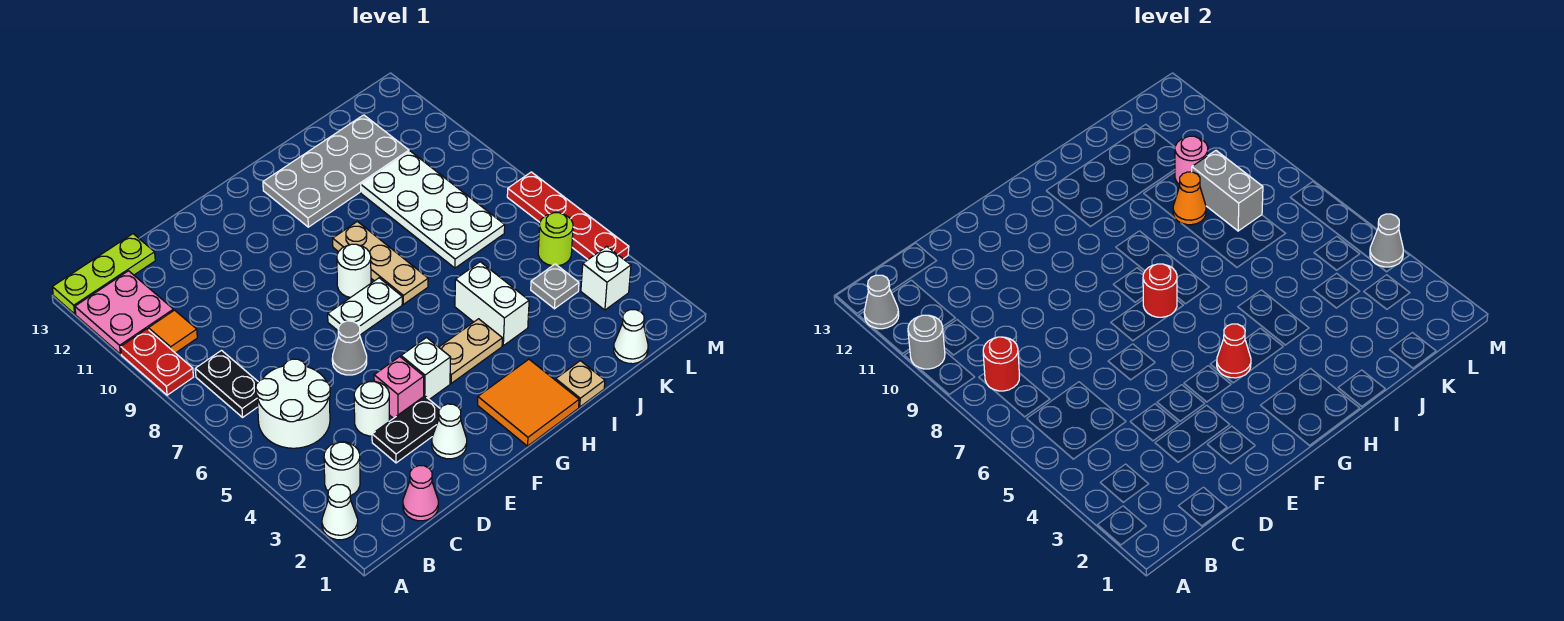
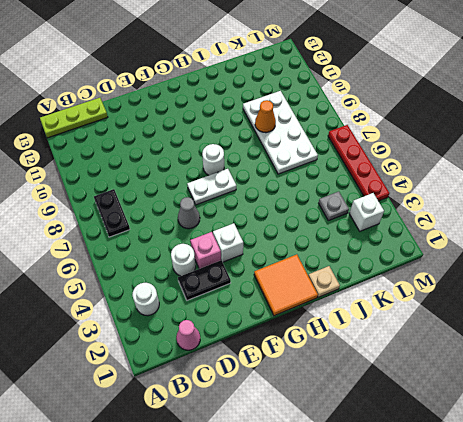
none -> white 1x1 cone [322,485,358,540]
none -> red 1x2 plate [121,329,193,395]
none -> pink 2x2 plate [75,271,174,354]
none -> white 2x2 round brick [256,359,330,448]

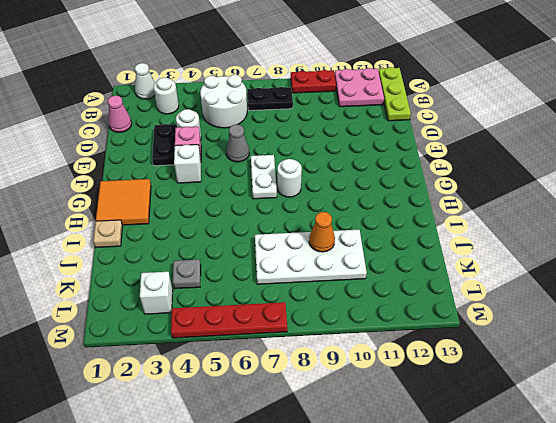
none -> orange 1x1 tile [148,310,197,353]
none -> white 1x1 cone [432,404,467,459]
none -> tan 1x2 plate [439,319,502,383]
none -> tan 1x3 plate [333,221,428,304]

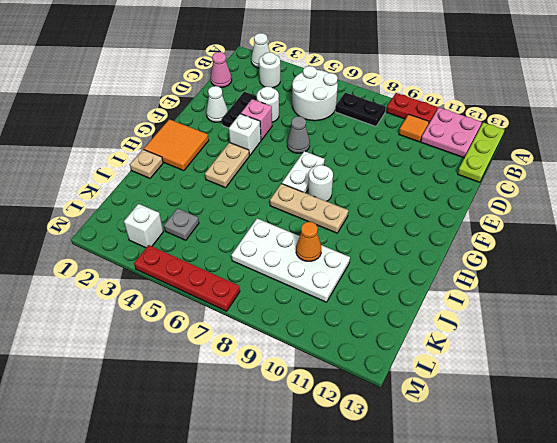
none -> grey 2x4 plate [263,115,409,227]
none -> white 1x2 brick [455,262,529,346]
none -> white 1x1 cone [614,310,648,364]
none -> lime 1x1 round brick [538,213,573,266]

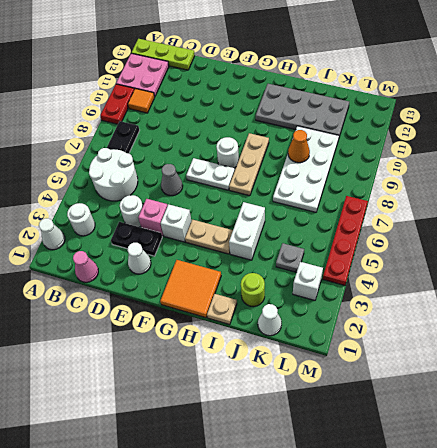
lime 1x1 round brick [241,273,265,307] -> lime 1x1 round brick moved to [538,213,573,266]
none -> grey 1x1 round brick [908,315,945,369]
none -> grey 1x1 cone [864,275,899,329]
none -> red 1x1 round brick [983,337,1019,391]
none -> red 1x1 cone [1217,324,1251,378]

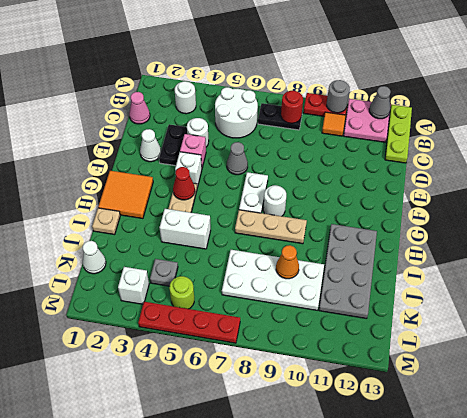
none -> white 1x1 cone [322,485,358,540]
none -> red 1x1 round brick [1143,264,1177,317]
none -> grey 1x2 brick [1192,151,1263,231]
none -> pink 1x1 round brick [1175,136,1208,185]

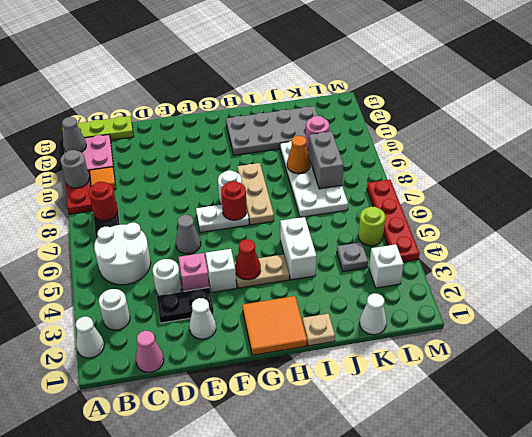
none -> grey 1x1 cone [1370,214,1403,267]

